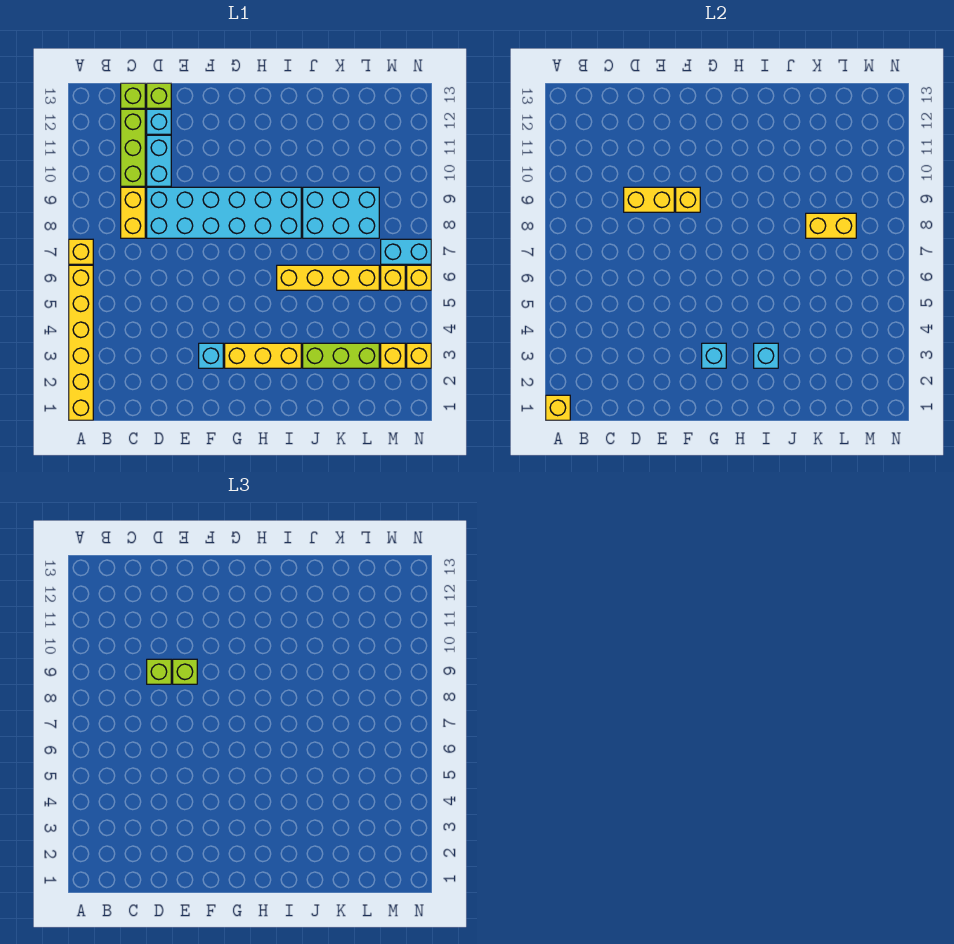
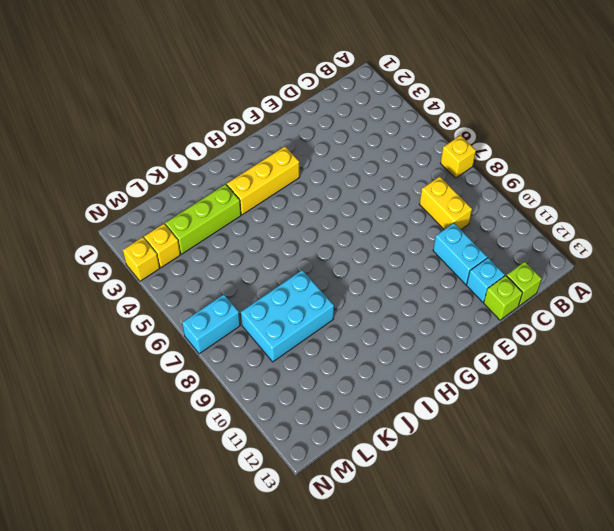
none -> yellow 1x6 brick [69,265,93,420]
none -> lime 1x3 brick [121,109,145,186]
none -> cyan 2x6 brick [147,187,301,238]

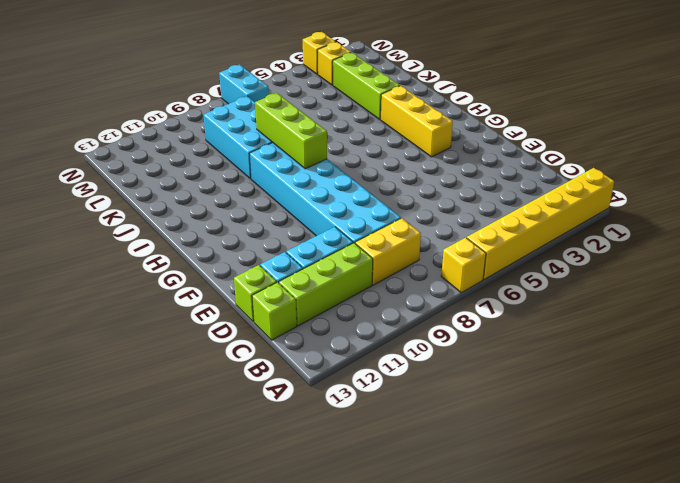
lime 1x3 brick [255,93,327,169] -> none
none -> cyan 1x1 brick [199,343,223,368]
none -> yellow 1x4 brick [277,265,379,290]
none -> yellow 1x1 brick [381,265,405,290]

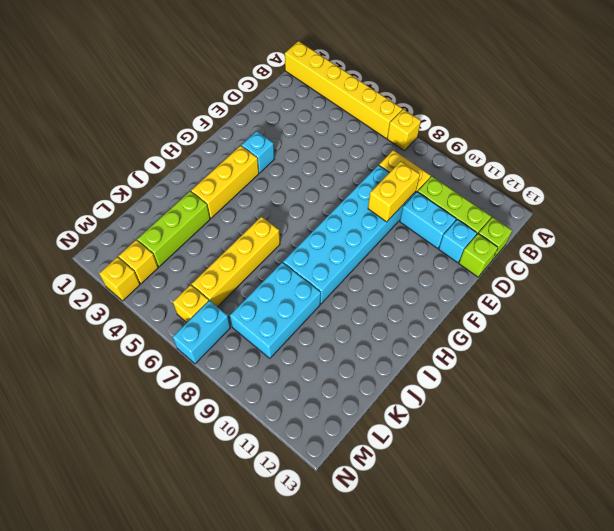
none -> yellow 1x1 brick [407,265,431,290]
none -> yellow 1x1 brick [546,395,570,420]
none -> yellow 1x1 brick [676,187,700,212]

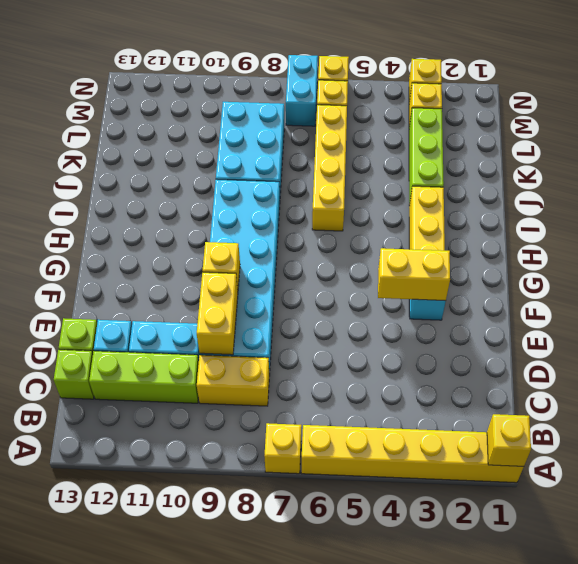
yellow 1x2 brick [378,248,450,301] -> yellow 1x2 brick turned to [806,213,856,238]
none -> cyan 1x1 brick [702,343,726,368]
none -> cyan 1x1 brick [754,343,778,368]
none -> lime 1x1 brick [147,659,171,684]

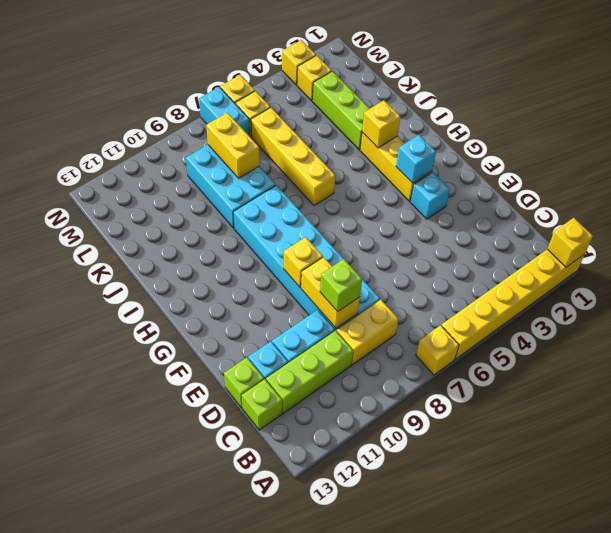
yellow 1x1 brick [362,100,400,148] -> cyan 1x1 brick [754,343,778,368]
none -> lime 1x1 brick [173,659,197,684]

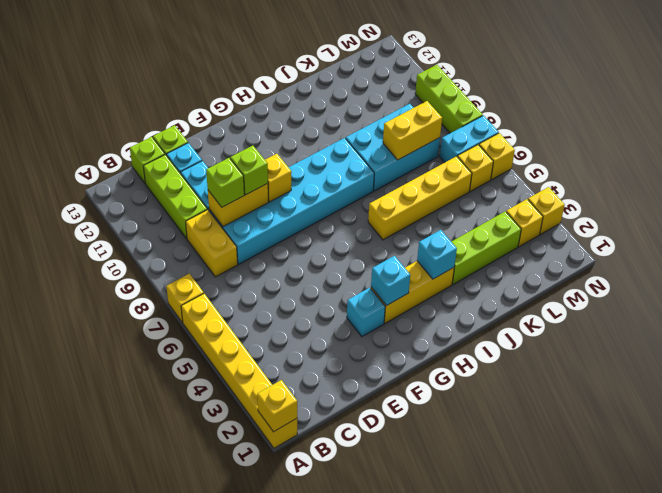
lime 1x3 brick [415,65,483,133] -> none

